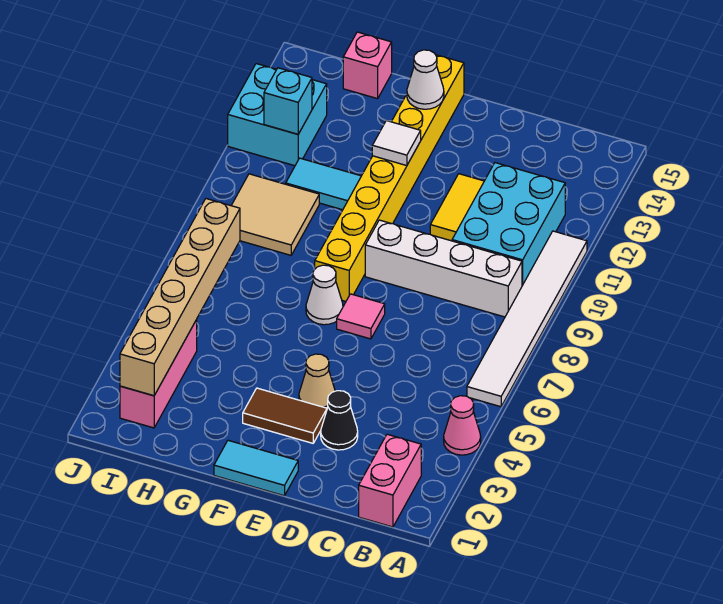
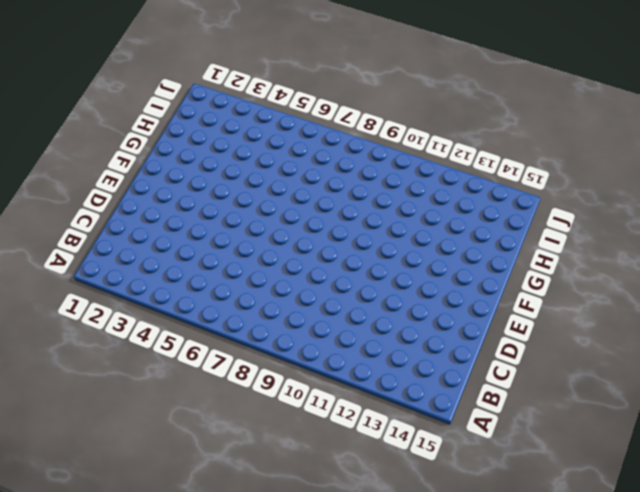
none -> pink 1x1 cone [444,396,481,455]
none -> white 1x6 tile [467,231,587,407]
none -> pink 1x2 brick [359,434,421,527]

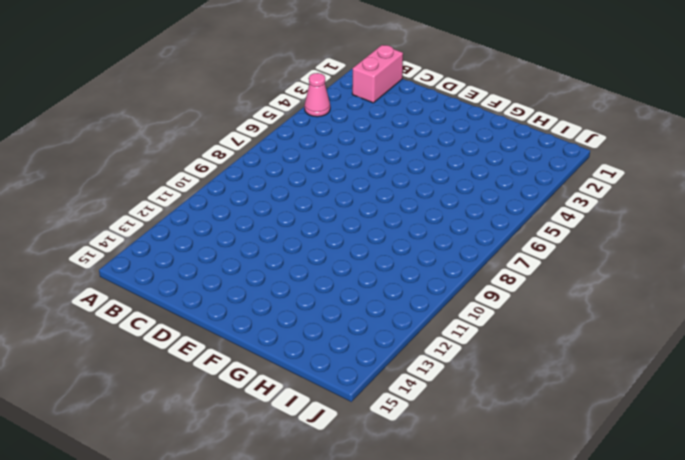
none -> white 1x6 tile [467,231,587,407]
none -> white 1x4 brick [365,220,522,317]
none -> cyan 2x3 brick [452,163,565,286]

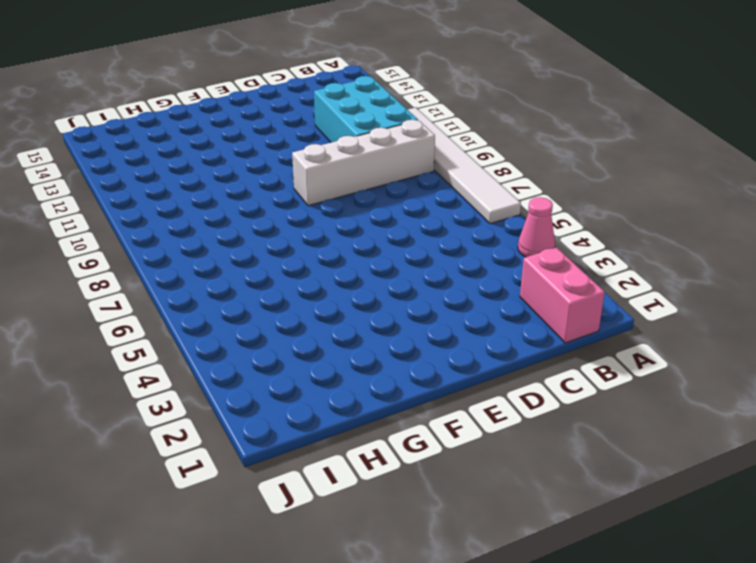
none -> black 1x1 cone [321,391,358,450]
none -> yellow 1x2 tile [430,174,484,241]
none -> cyan 1x2 tile [214,440,298,496]

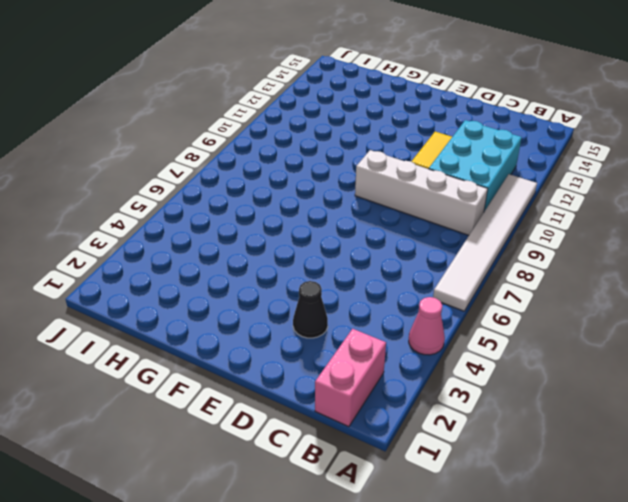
none -> cyan 1x2 tile [214,440,298,496]
none -> brown 1x2 tile [243,388,327,443]
none -> tan 1x1 cone [299,354,335,408]

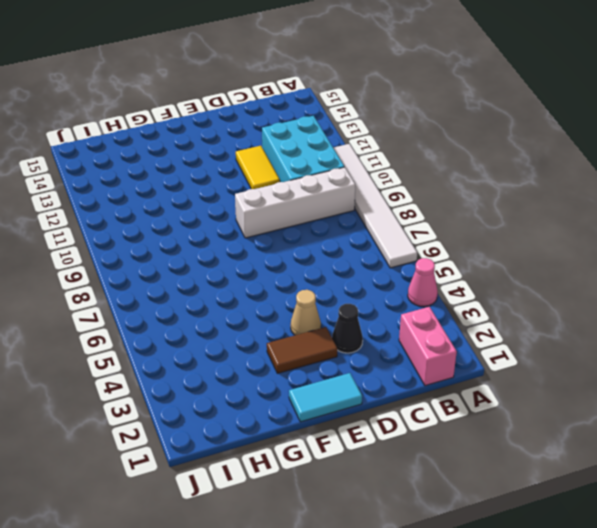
none -> pink 1x1 tile [337,294,385,339]
none -> white 1x1 cone [306,265,343,325]
none -> yellow 1x8 brick [315,55,464,301]

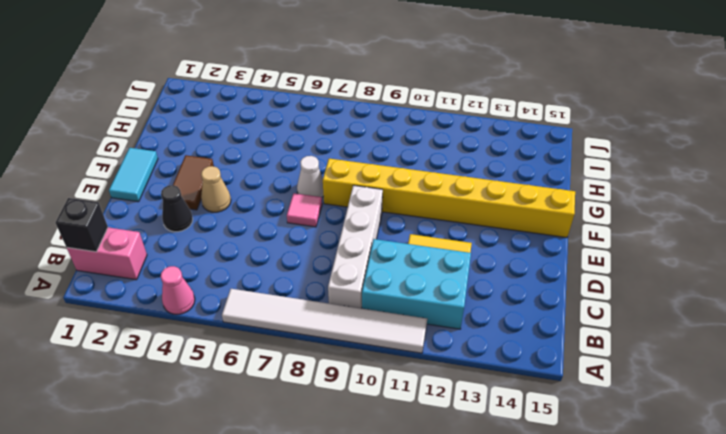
black 1x1 brick [56,198,108,252] -> none
none -> cyan 1x2 tile [286,158,361,210]
none -> tan 2x2 tile [231,174,319,255]
none -> pink 1x1 brick [343,32,392,99]

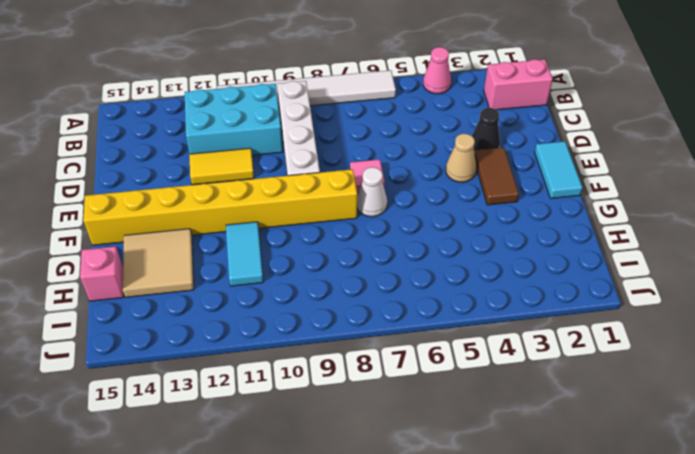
tan 2x2 tile [123,229,194,297] -> tan 2x2 tile moved to [231,174,319,255]
none -> pink 1x3 brick [120,320,197,428]
none -> cyan 2x2 brick [228,64,327,166]
none -> white 1x1 tile [372,121,421,166]

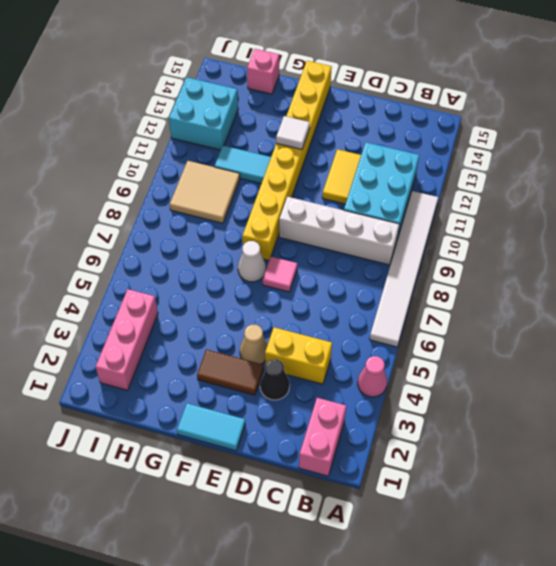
yellow 1x2 brick [265,327,332,384] -> none
none -> white 1x1 cone [407,50,444,109]
none -> tan 1x6 brick [120,199,240,396]
none -> cyan 1x1 brick [264,68,312,134]

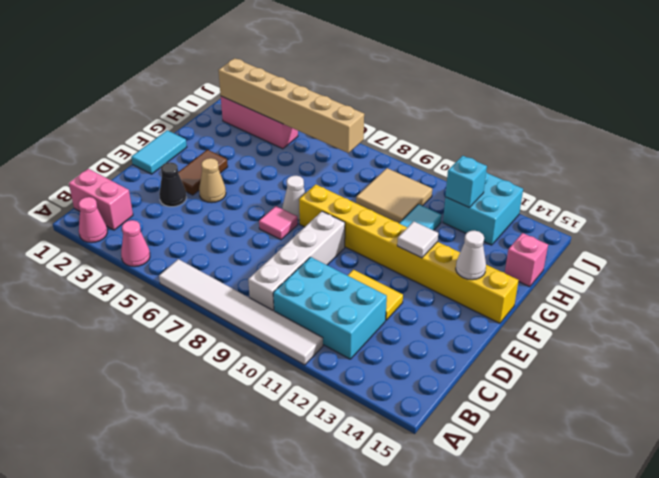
pink 1x1 cone [79,197,107,243] -> none

